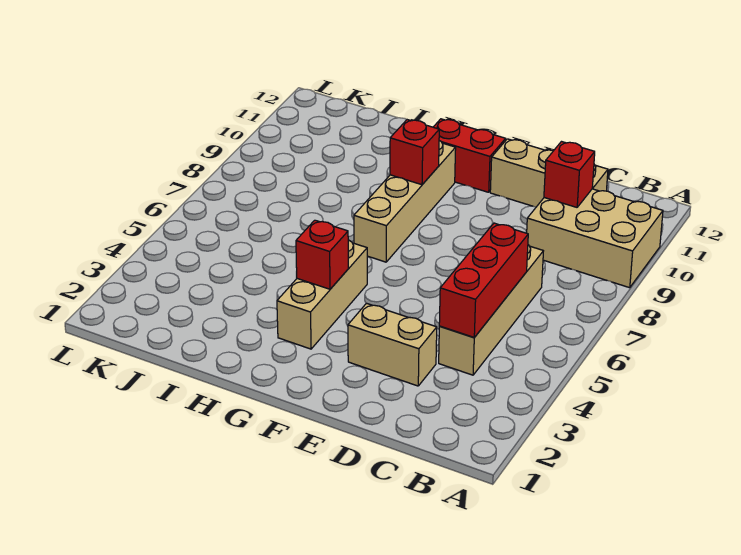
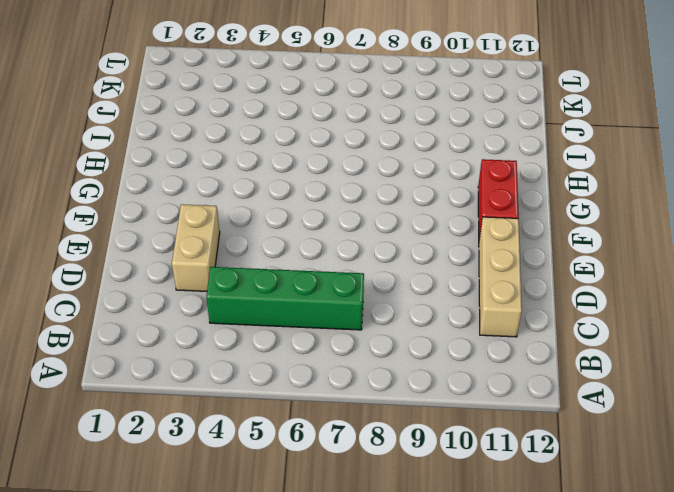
green 1x4 brick [206,267,364,330] -> tan 1x4 brick [439,245,543,375]
none -> tan 2x3 brick [527,189,663,288]
none -> tan 1x3 brick [277,240,367,349]

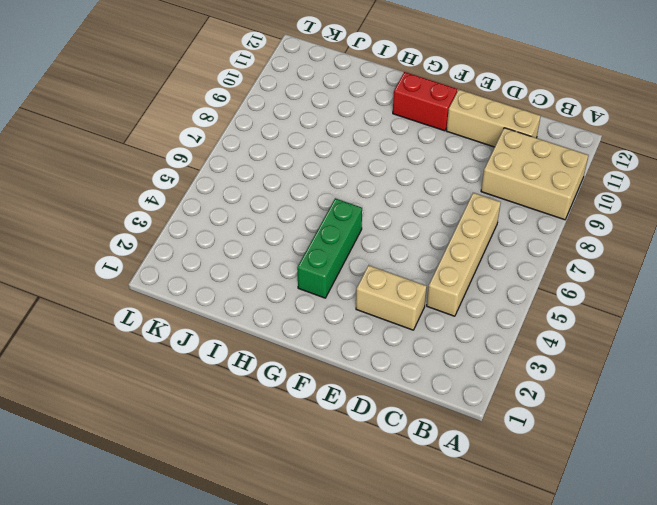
green 1x3 brick [297,198,362,298] -> tan 1x3 brick [277,240,367,349]
none -> tan 1x4 brick [354,141,456,262]
none -> red 1x3 brick [439,223,528,337]

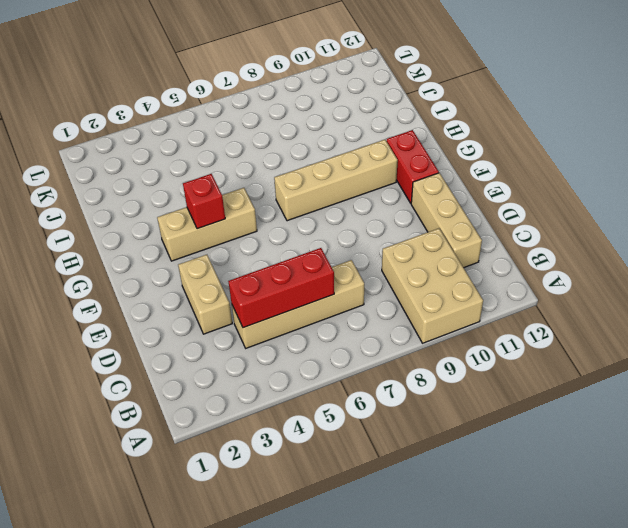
none -> red 1x1 brick [544,142,595,207]
none -> red 1x1 brick [390,120,439,185]

